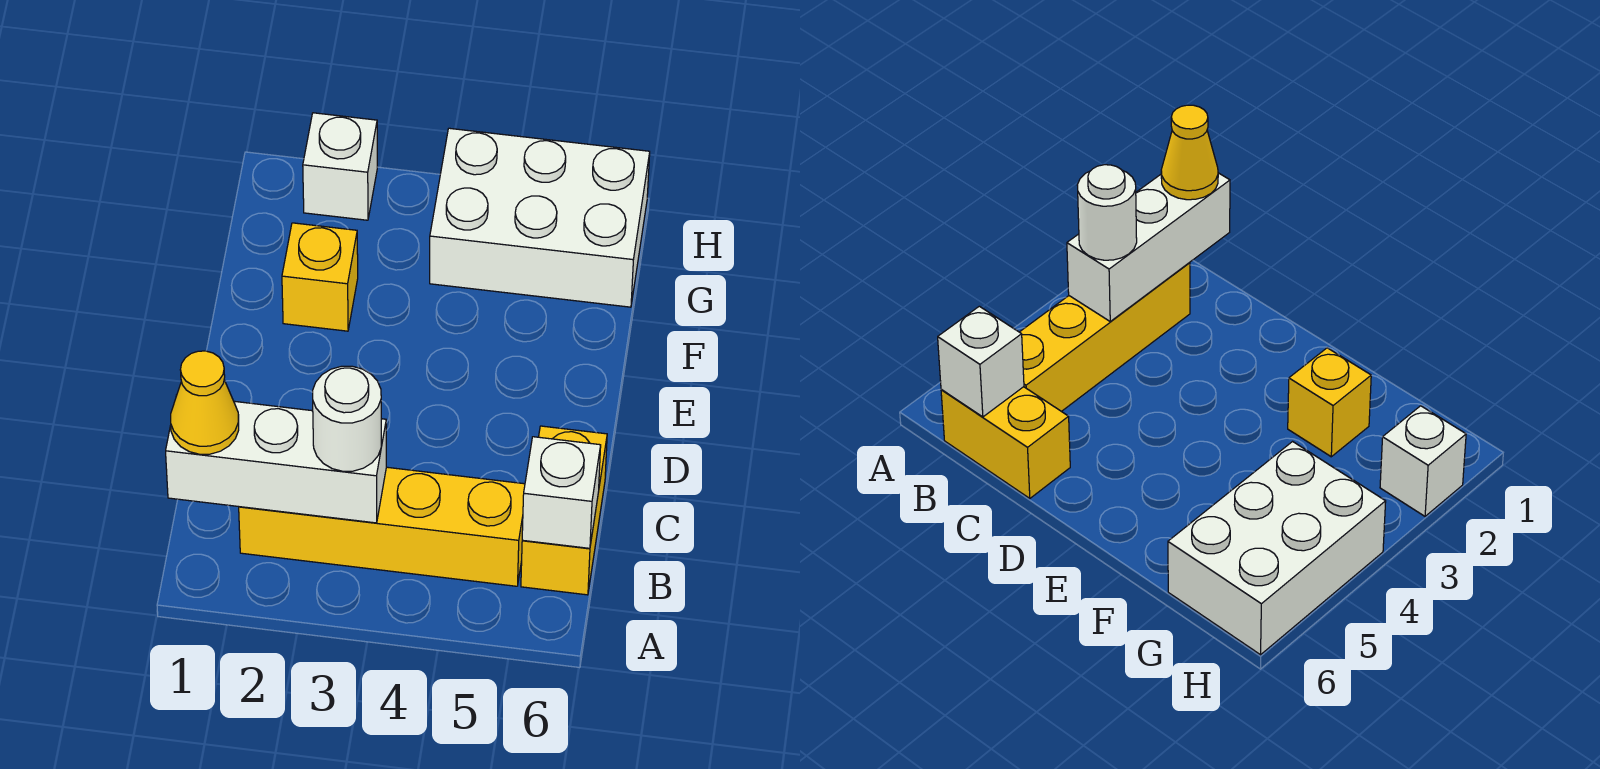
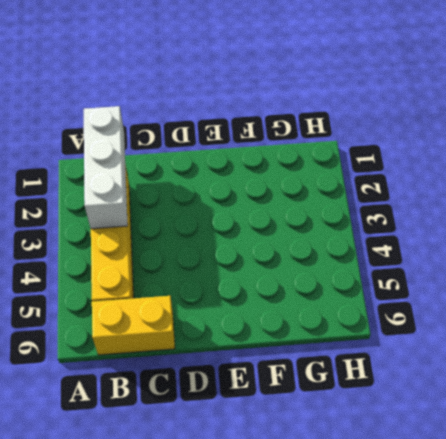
none -> yellow 1x1 brick [282,223,358,331]
none -> white 2x3 brick [430,128,650,307]

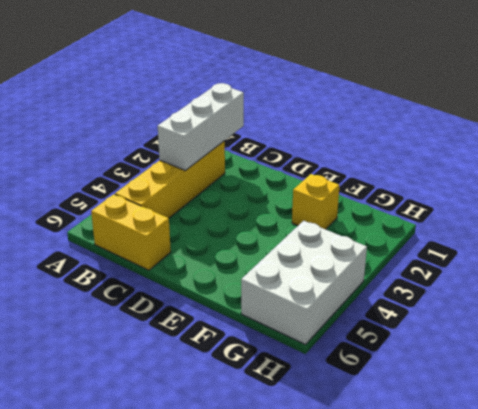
none -> white 1x1 brick [303,113,377,220]
none -> white 1x1 brick [522,437,601,548]

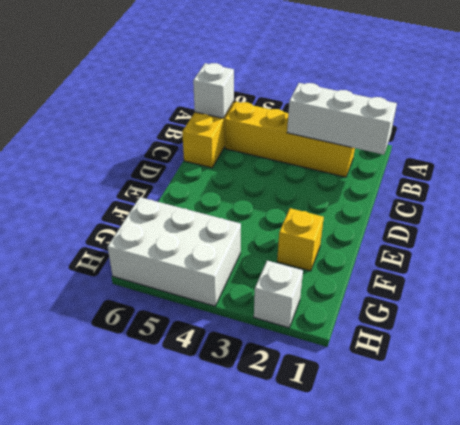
none -> yellow 1x1 cone [171,351,239,454]
none -> white 1x1 round brick [313,366,381,471]

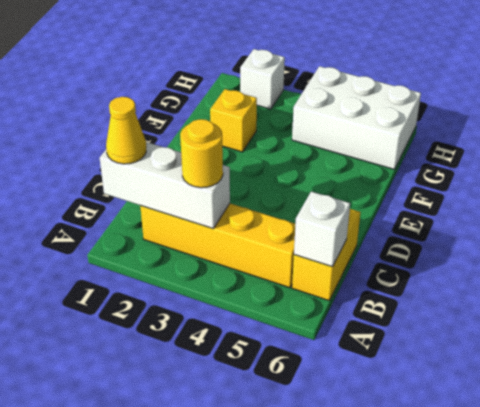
yellow 1x1 round brick [180,119,223,188] -> white 1x1 round brick [313,366,381,471]

